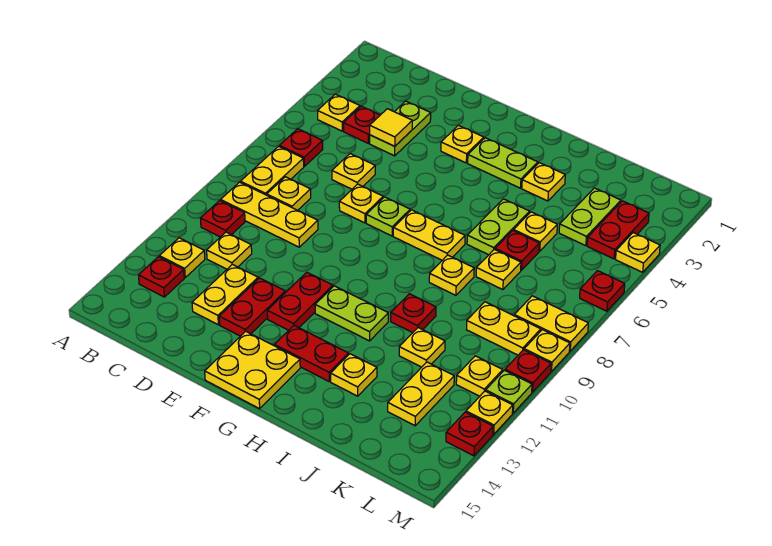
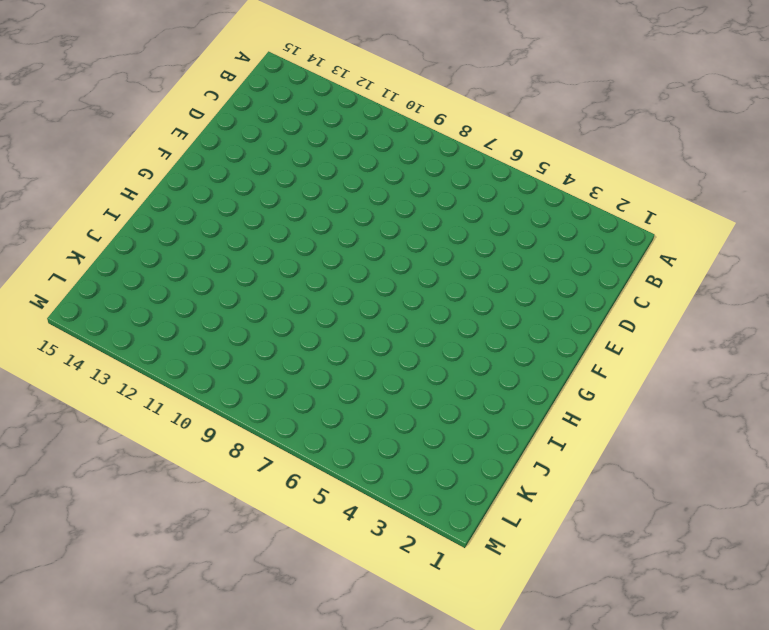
none -> yellow 1x1 plate [318,94,360,131]
none -> red 1x1 plate [279,129,323,166]
none -> yellow 1x2 plate [240,146,304,195]
none -> yellow 1x3 plate [221,182,318,247]

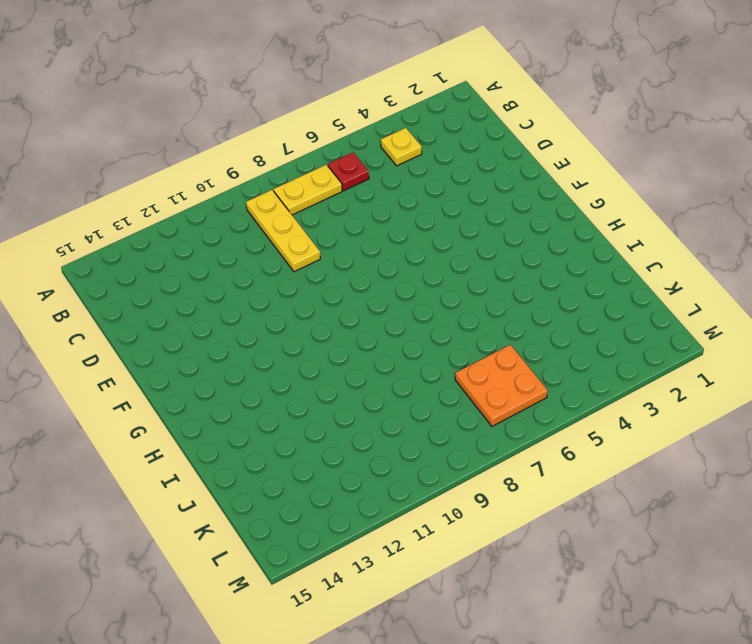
orange 2x2 plate [455,345,548,426] -> none
none -> red 1x1 plate [200,200,245,237]
none -> yellow 1x1 plate [159,238,205,277]
none -> red 1x1 plate [139,257,184,297]
none -> red 1x1 plate [343,106,380,143]

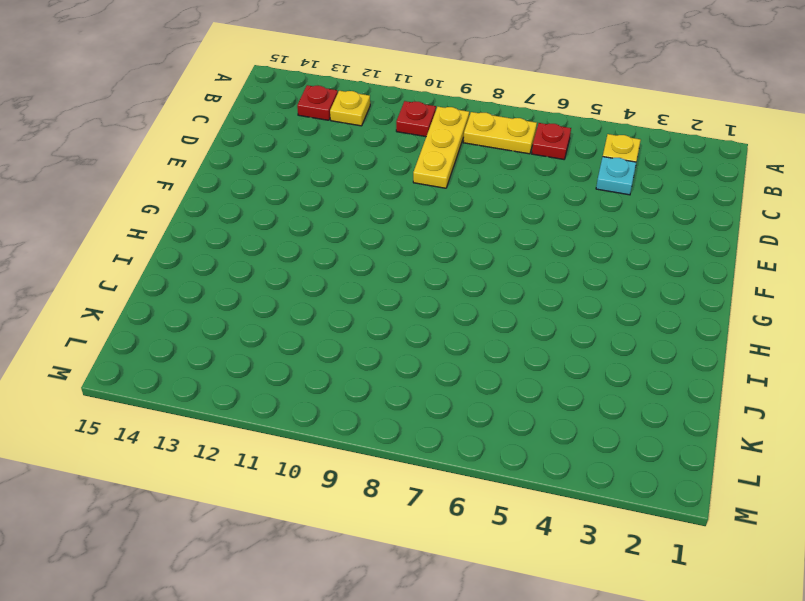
cyan 1x1 plate [596,157,636,195] -> red 1x1 plate [343,106,380,143]
none -> yellow 1x1 plate [267,177,311,210]
none -> yellow 1x1 plate [207,232,252,269]
none -> lime 1x2 plate [370,101,431,156]
none -> yellow 1x1 plate [332,154,375,189]

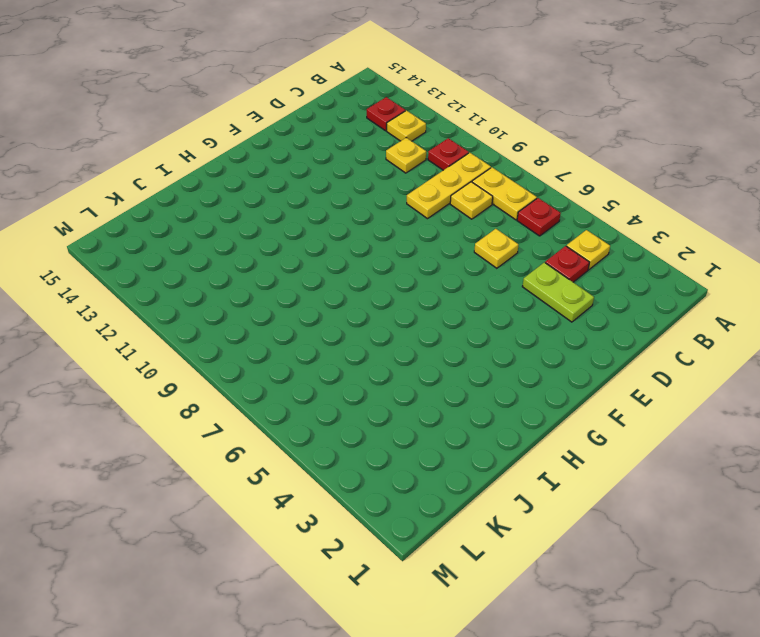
none -> yellow 1x2 plate [192,265,258,325]
none -> yellow 1x1 plate [339,184,383,223]
none -> red 1x2 plate [219,278,285,336]
none -> yellow 1x1 plate [441,126,484,163]

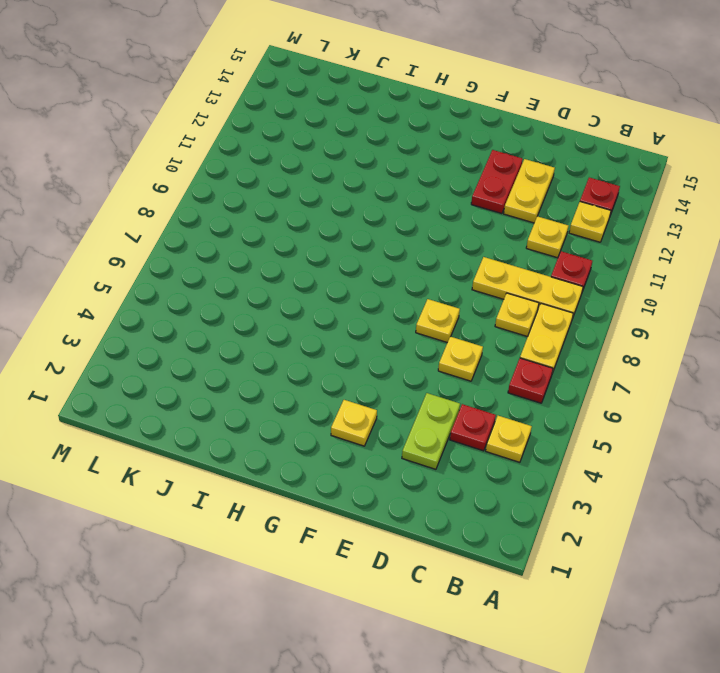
none -> lime 1x1 plate [366,197,410,236]
none -> red 1x2 plate [267,272,333,330]
none -> yellow 2x2 plate [205,331,300,409]
none -> lime 1x2 plate [468,138,538,188]

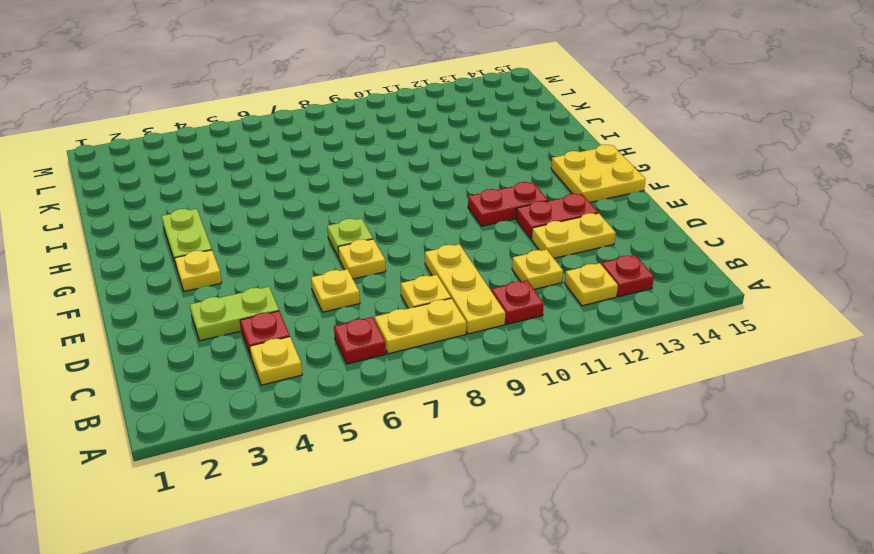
none -> yellow 1x2 plate [393,210,465,260]
none -> lime 1x2 plate [315,286,388,341]
none -> red 1x2 plate [274,326,349,381]
none -> yellow 1x1 plate [522,163,565,201]

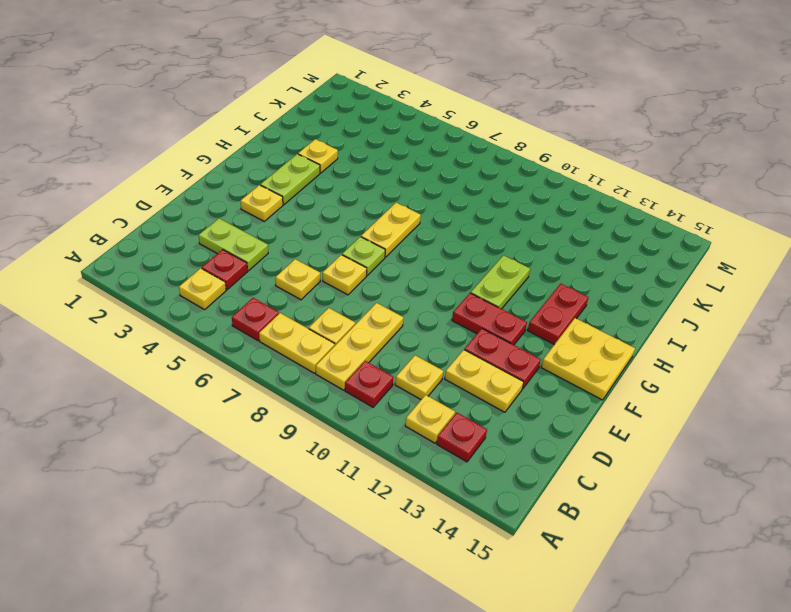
none -> lime 1x2 plate [467,199,530,255]
none -> yellow 1x1 plate [429,255,474,295]
none -> red 1x1 plate [391,294,436,333]
none -> yellow 1x1 plate [331,354,377,396]

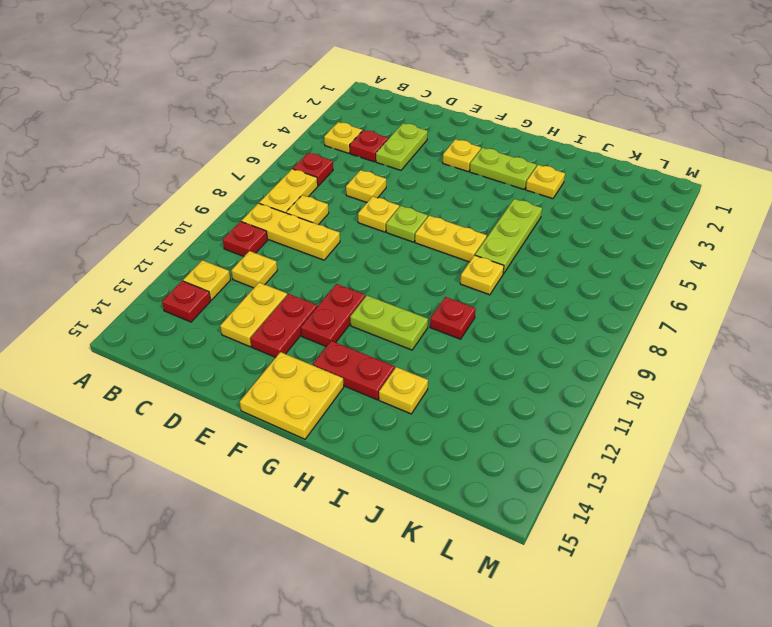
lime 1x3 plate [475,199,542,274] -> lime 1x2 plate [467,199,530,255]
none -> yellow 1x1 plate [514,212,557,251]
none -> red 1x1 plate [495,231,539,270]
none -> yellow 1x1 plate [476,249,521,290]
none -> yellow 1x1 plate [399,328,445,367]

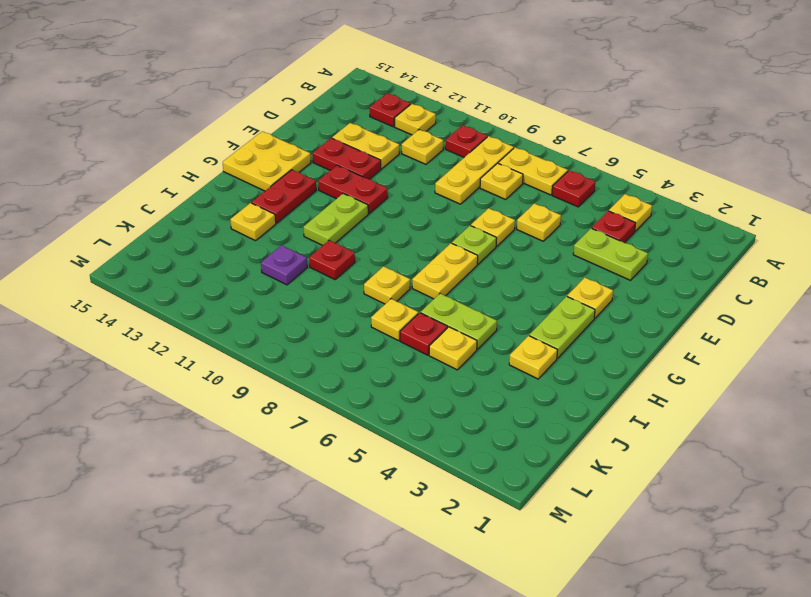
purple 1x1 plate [261,245,307,285] -> yellow 1x1 plate [399,328,445,367]
none -> lime 1x2 plate [559,188,621,246]
none -> yellow 1x2 plate [466,302,541,355]
none -> yellow 1x2 plate [388,362,454,426]
none -> red 1x2 plate [587,201,649,259]

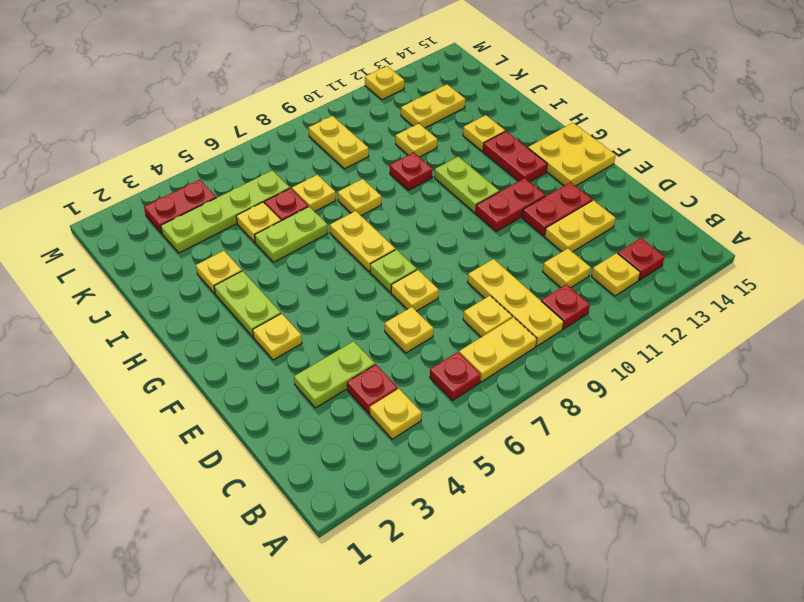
lime 1x4 plate [161,170,290,253] -> lime 1x2 plate [559,188,621,246]
none -> yellow 1x2 plate [514,296,588,351]
none -> yellow 1x1 plate [456,356,503,396]
none -> yellow 1x1 plate [616,233,660,272]
none -> red 1x1 plate [580,271,625,311]

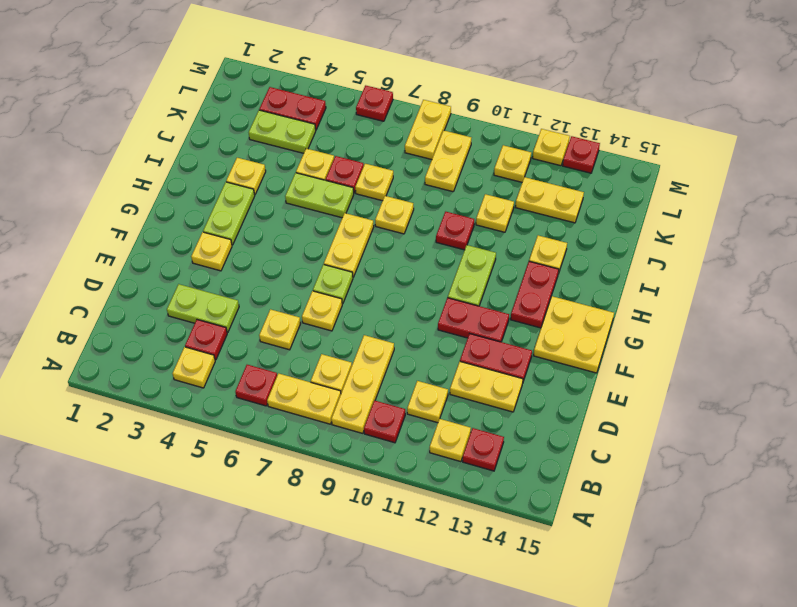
none -> yellow 1x1 plate [616,233,660,272]
none -> yellow 1x1 plate [524,330,570,372]
none -> red 1x1 plate [505,350,551,392]
none -> lime 1x1 plate [486,370,532,413]

